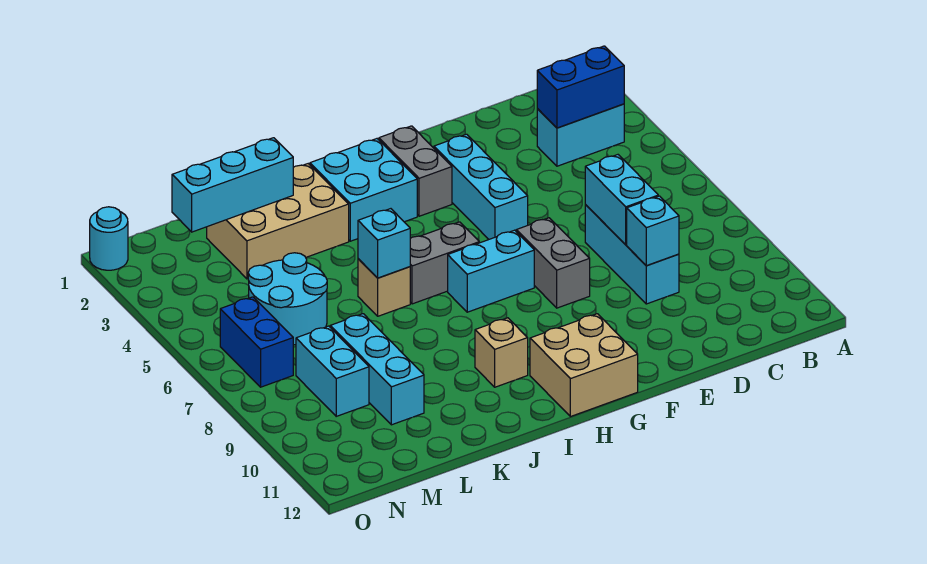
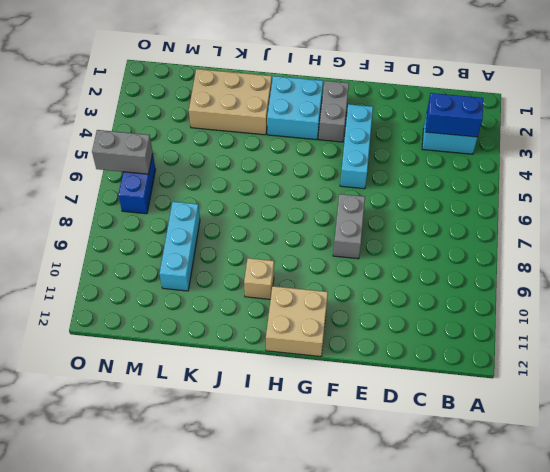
grey 1x2 brick [92,130,153,174] -> grey 1x2 brick moved to [410,222,479,304]
none -> cyan 1x3 brick [585,205,679,304]
none -> cyan 1x2 brick [448,230,534,312]
none -> tan 1x1 brick [358,259,410,316]

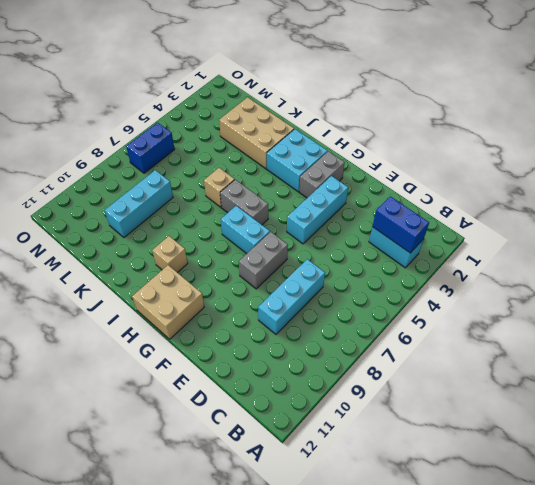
none -> cyan 2x2 round brick [248,253,327,345]
none -> cyan 1x2 brick [296,326,369,416]
none -> cyan 1x1 round brick [90,207,128,270]

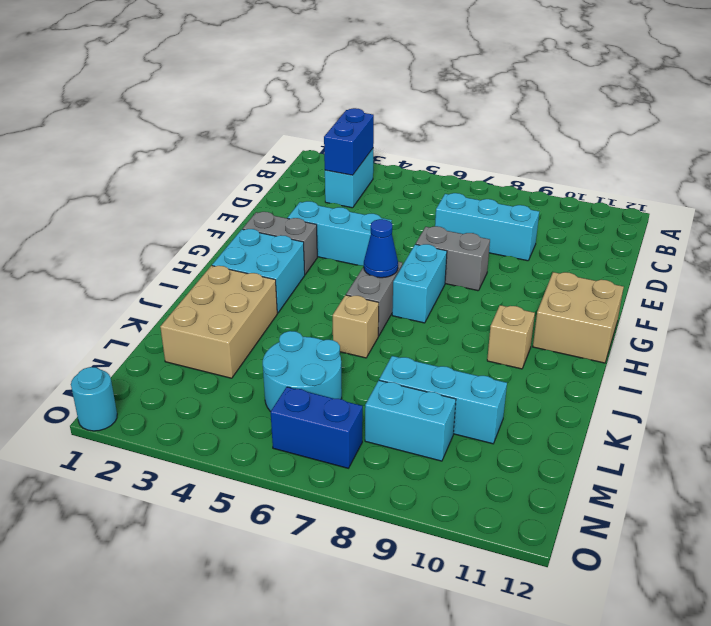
blue 1x1 cone [364,219,398,278] -> none
none -> cyan 1x2 brick [585,155,658,245]
none -> cyan 1x1 brick [627,196,679,266]
none -> cyan 1x1 brick [358,209,410,278]

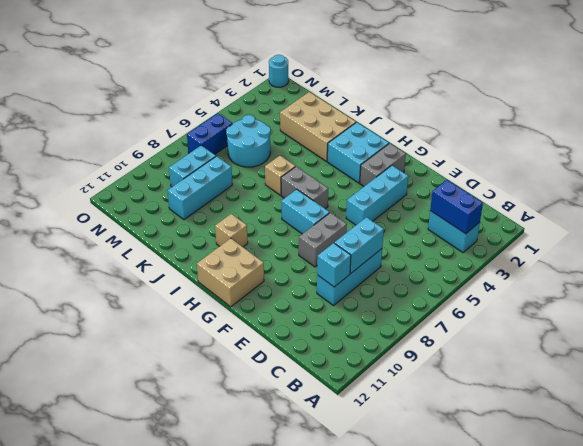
none -> cyan 1x1 brick [358,209,410,278]
none -> cyan 1x3 brick [172,138,293,232]

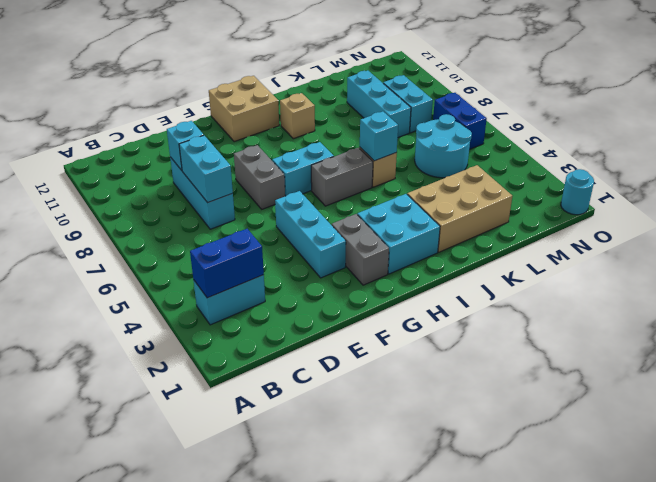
none -> cyan 1x3 brick [172,138,293,232]

